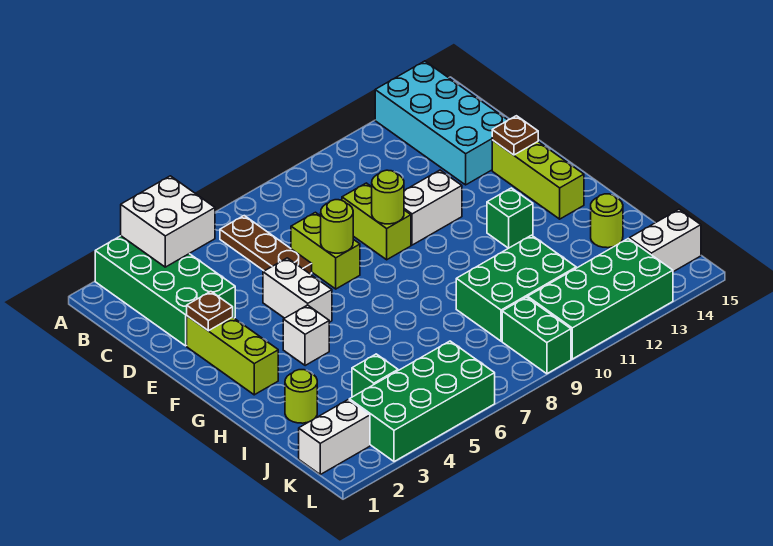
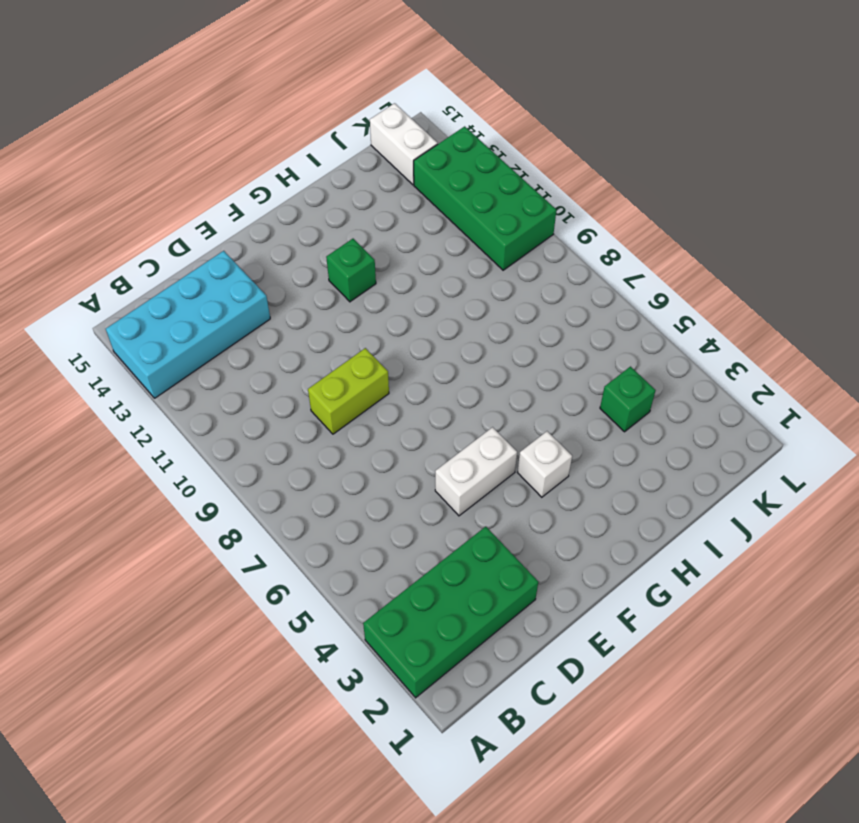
none -> brown 1x3 plate [220,216,312,274]
none -> lime 1x2 brick [291,212,360,289]
none -> lime 1x3 brick [187,316,278,395]

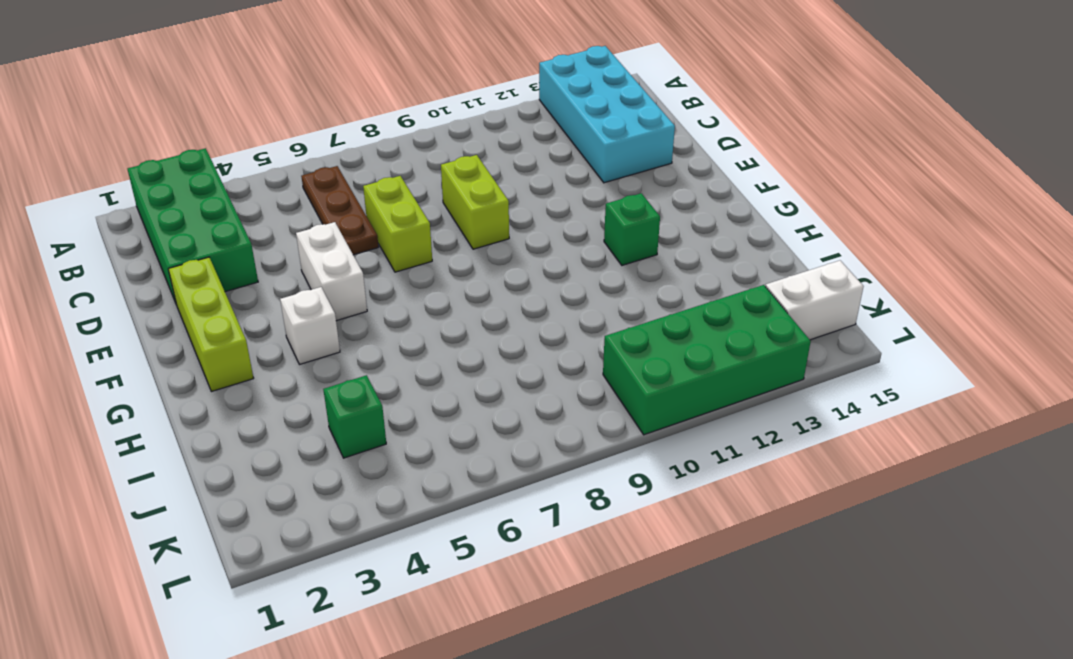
none -> white 1x2 brick [404,170,462,245]
none -> lime 1x3 brick [492,140,584,219]
none -> lime 1x1 round brick [285,370,317,423]

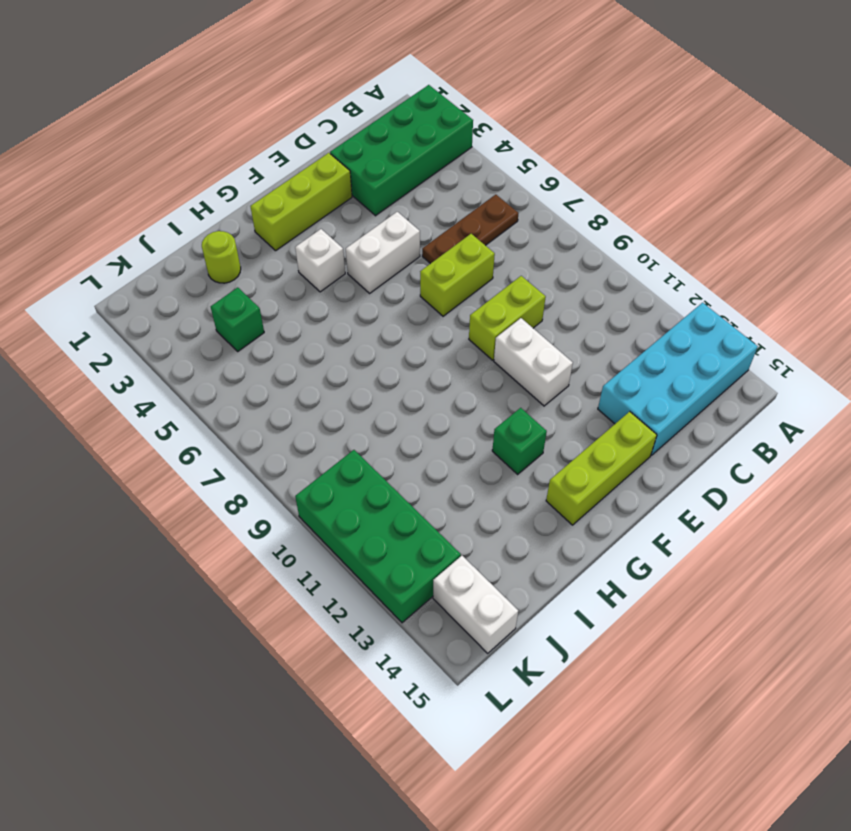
none -> green 2x3 brick [456,235,576,341]
none -> lime 1x1 round brick [591,194,623,248]
none -> white 1x2 brick [299,400,370,474]

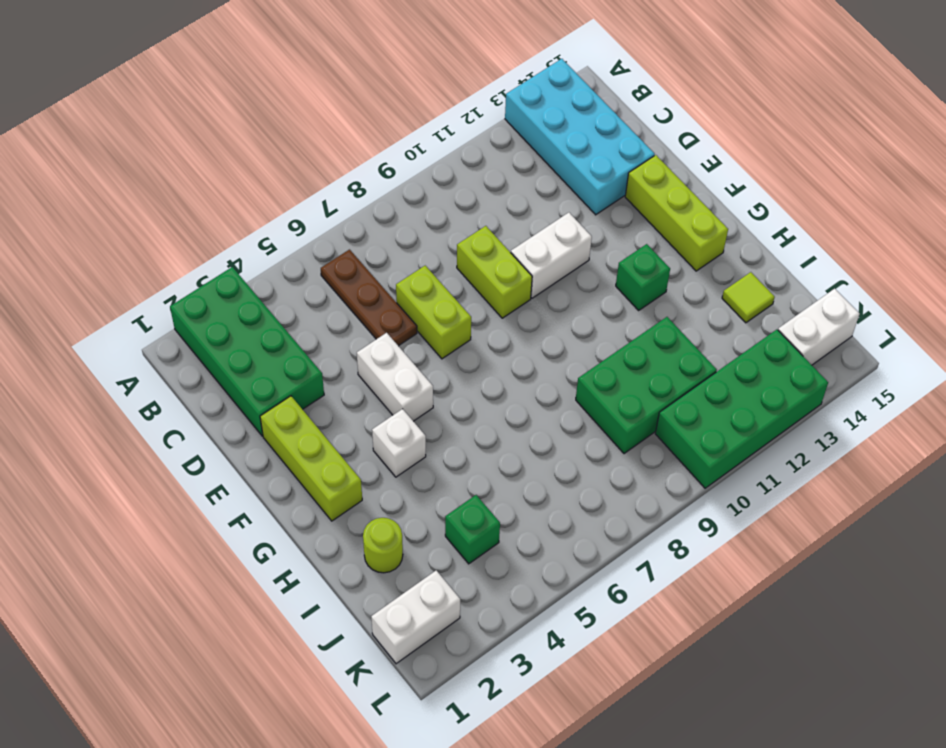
lime 1x1 tile [722,272,775,323] -> lime 1x1 round brick [591,194,623,248]
none -> green 2x4 brick [349,341,495,462]
none -> green 1x2 brick [502,297,571,374]
none -> white 2x2 brick [121,176,215,267]

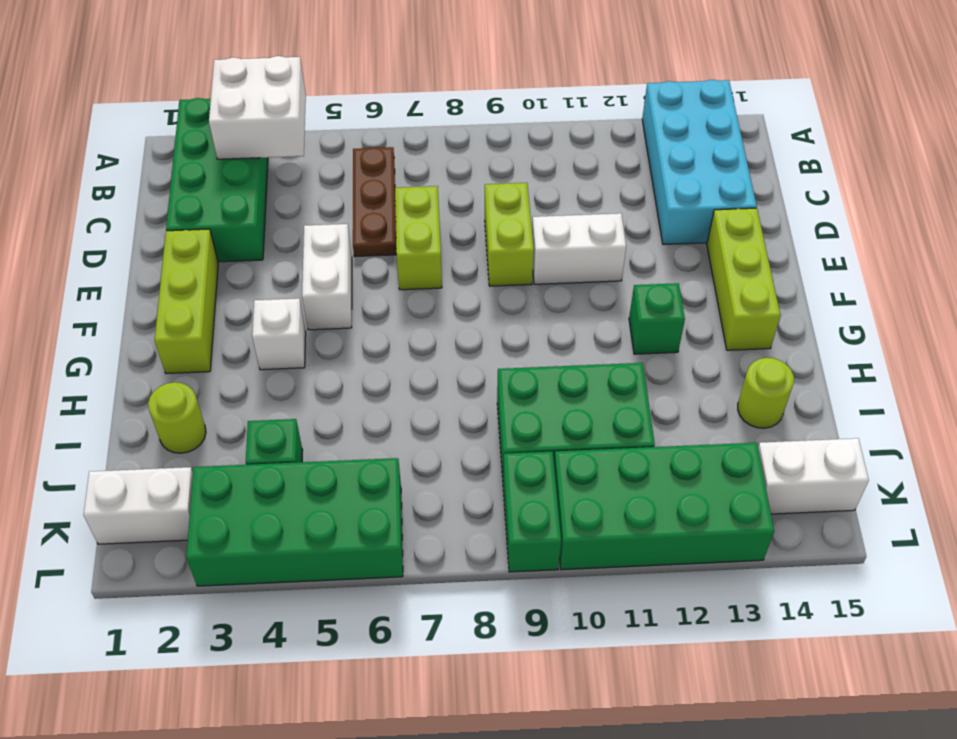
none -> brown 1x1 plate [187,291,233,331]
none -> lime 1x1 round brick [321,200,353,253]
none -> lime 1x1 round brick [372,170,404,224]

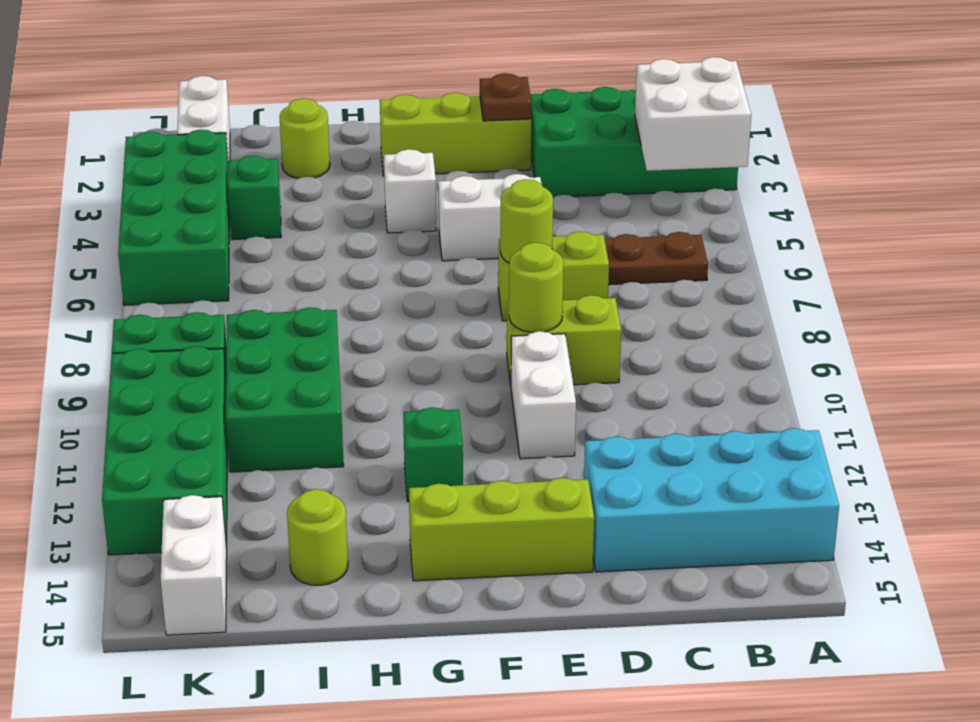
none -> brown 1x1 plate [492,116,538,155]

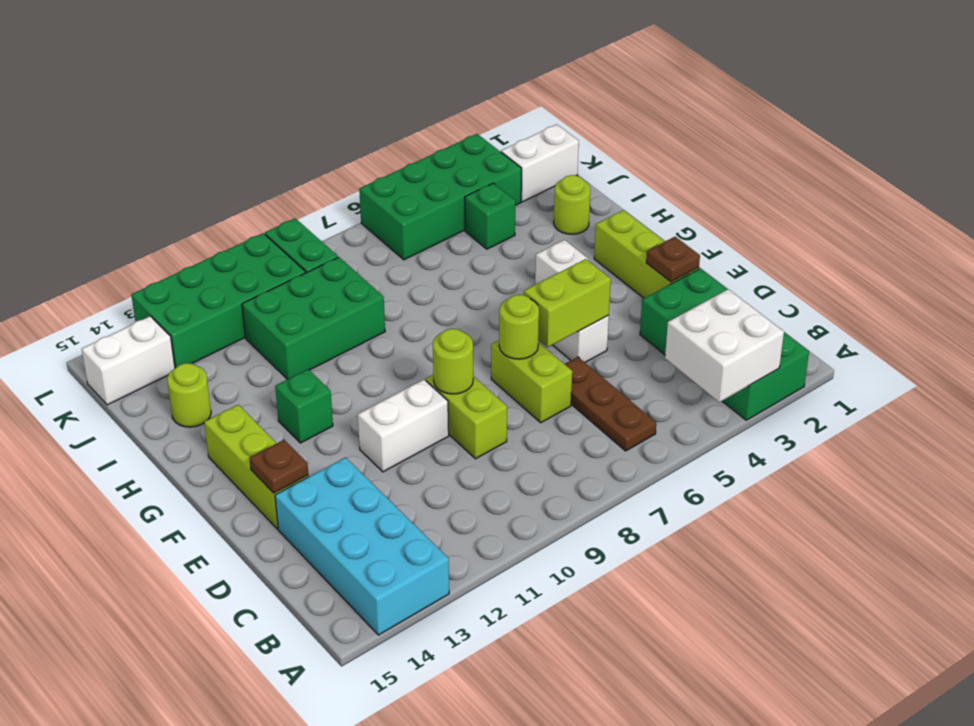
lime 1x2 brick [524,259,611,347] -> none

